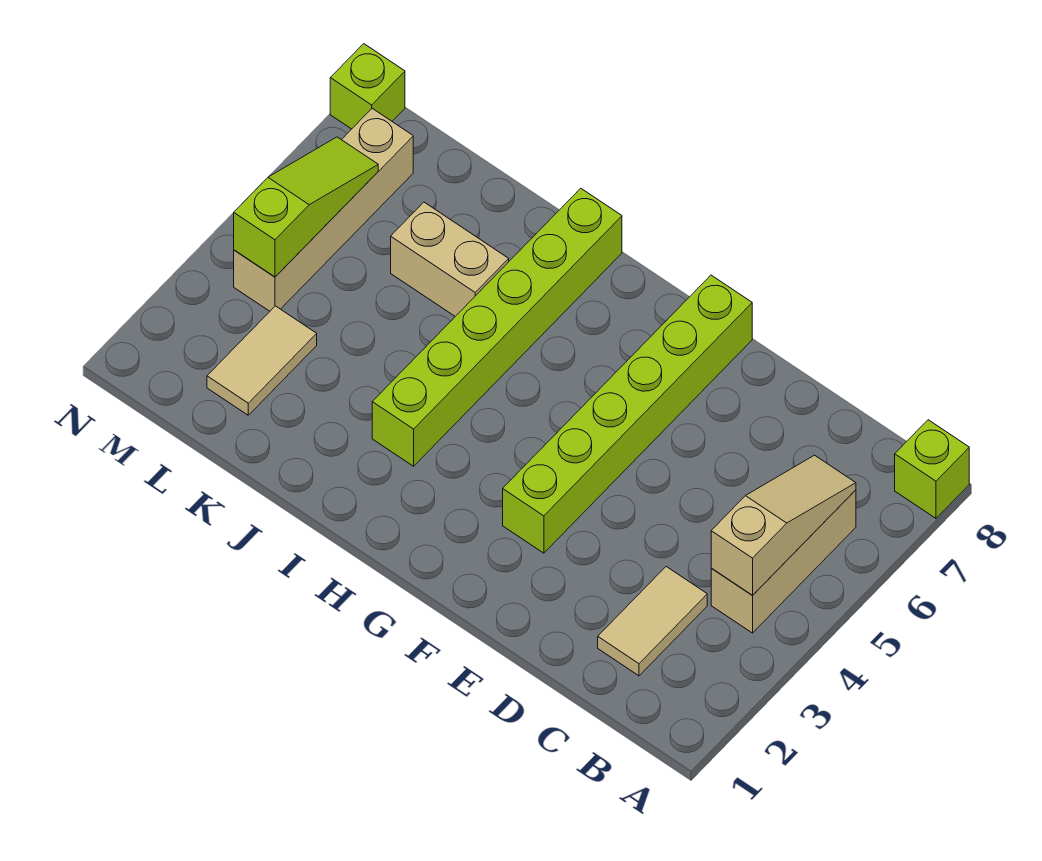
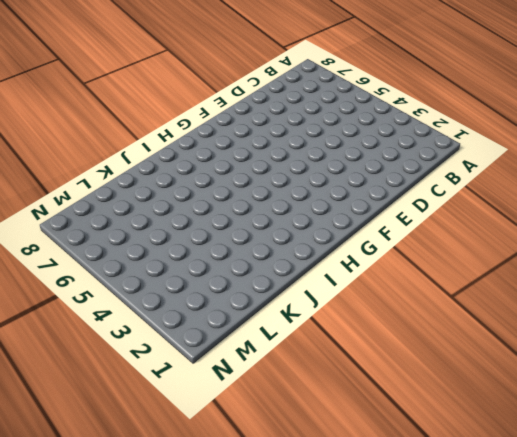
none -> lime 1x1 brick [895,420,969,518]
none -> tan 1x3 brick [711,490,856,633]

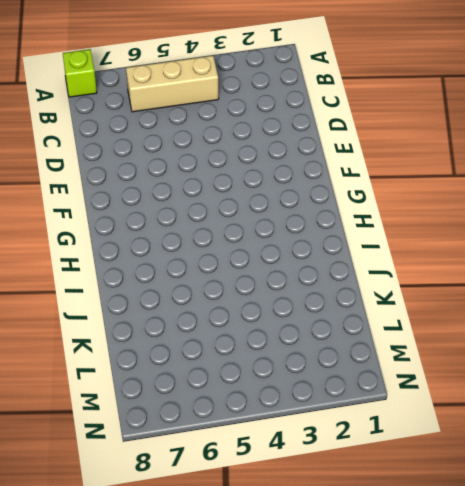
none -> tan 1x2 tile [598,567,707,676]
none -> lime 1x6 brick [503,275,752,553]

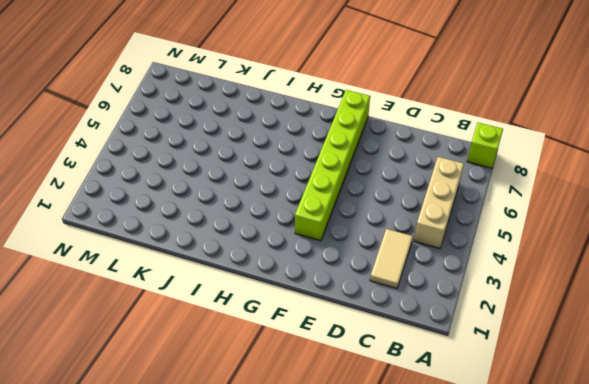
none -> lime 1x6 brick [372,188,622,466]
none -> tan 1x2 brick [391,202,509,316]

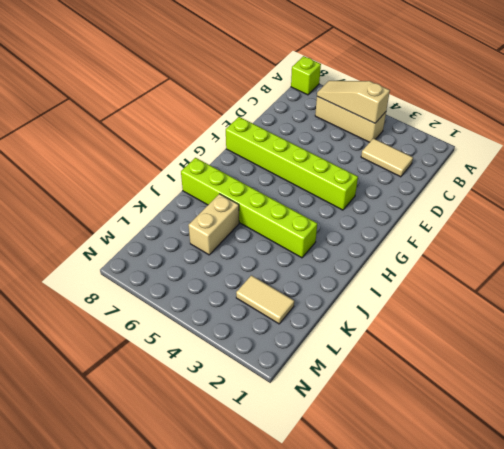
none -> tan 1x4 brick [234,108,413,311]
none -> lime 1x1 brick [330,44,405,129]

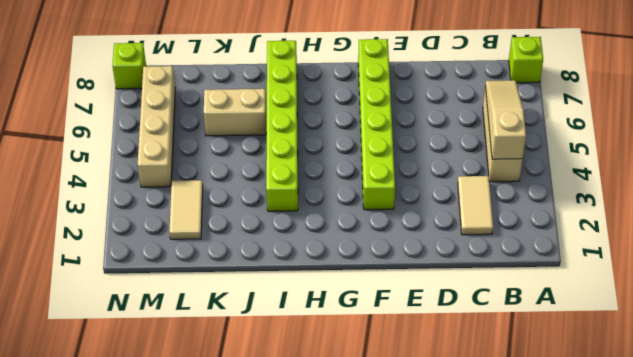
none -> lime 1x3 slope [234,137,378,277]

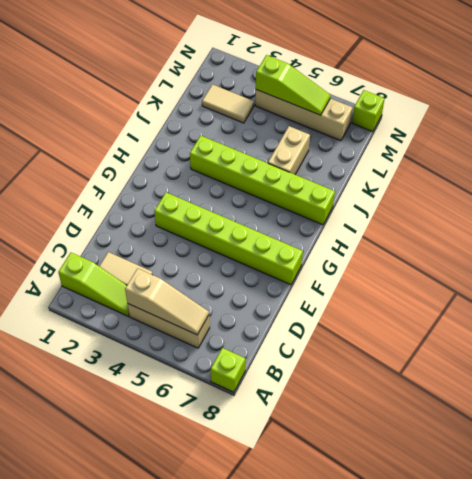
lime 1x3 slope [58,253,129,316] -> none

